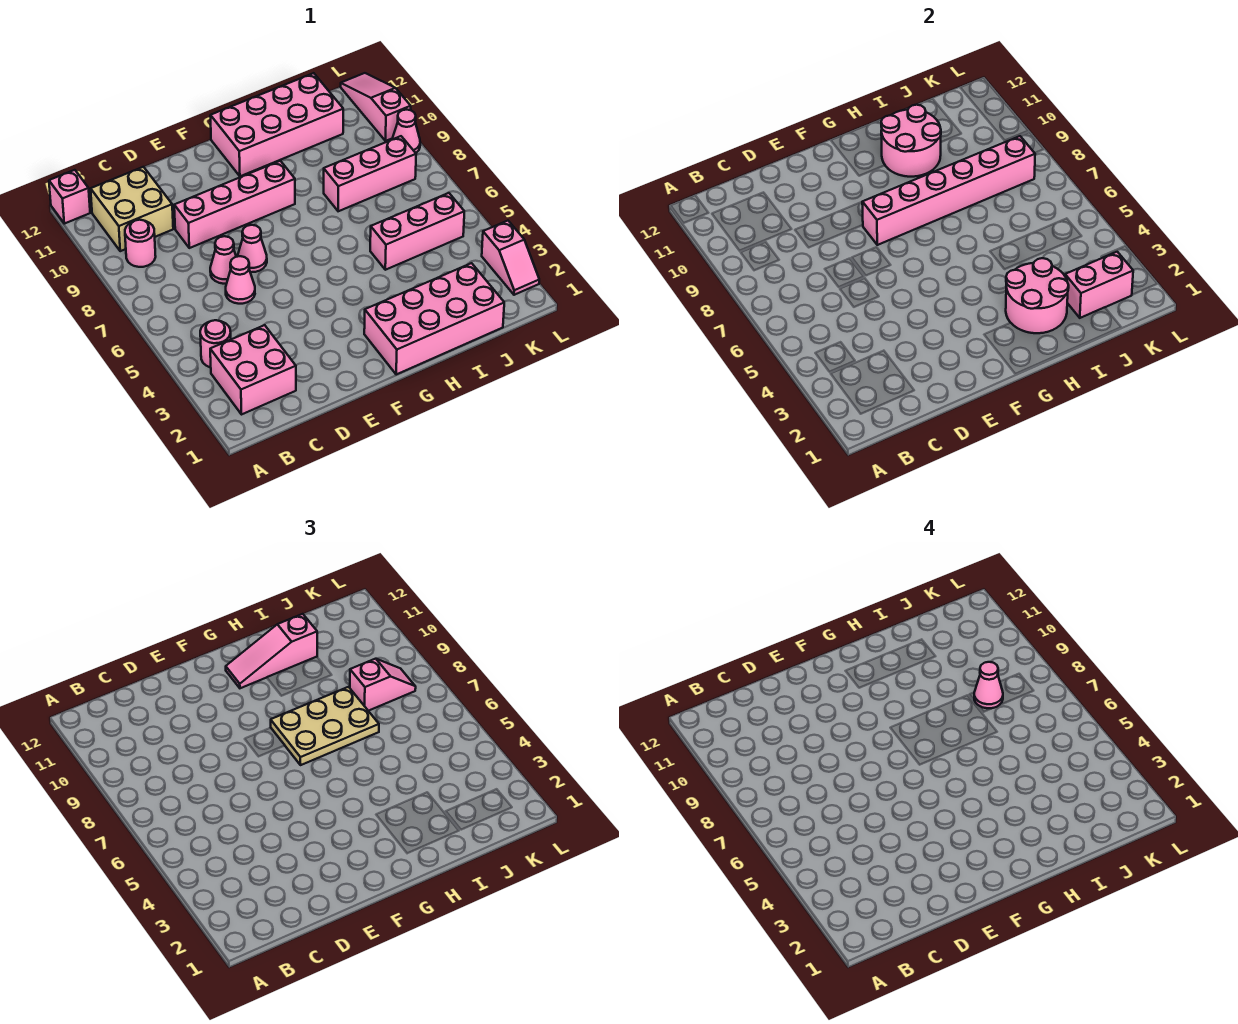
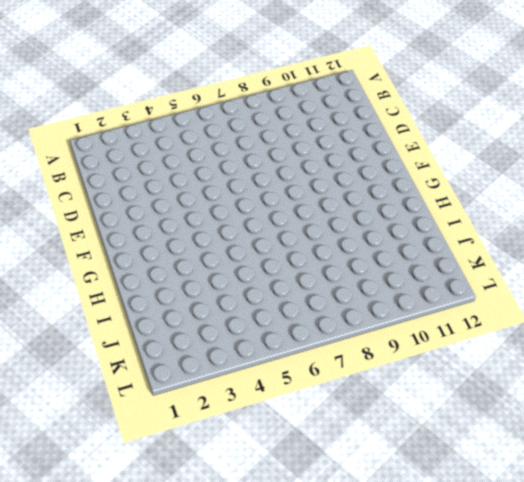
none -> pink 1x1 brick [49,170,90,224]
none -> pink 2x2 brick [210,325,296,414]
none -> pink 1x1 round brick [200,320,231,368]

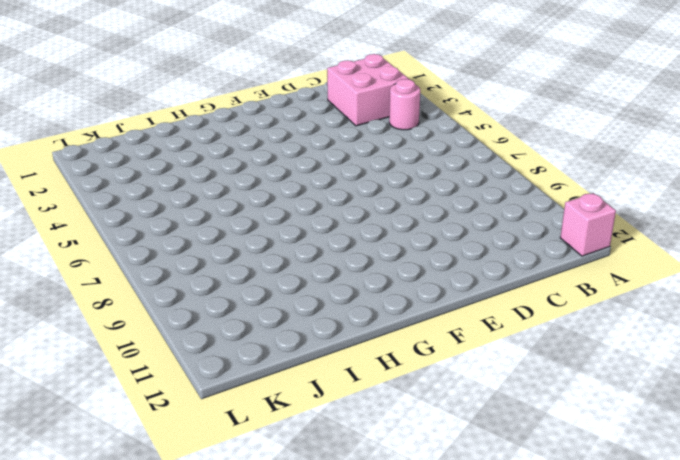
none -> pink 1x1 round brick [125,220,156,267]
none -> tan 2x2 brick [91,167,173,251]
none -> pink 1x1 cone [226,256,255,304]

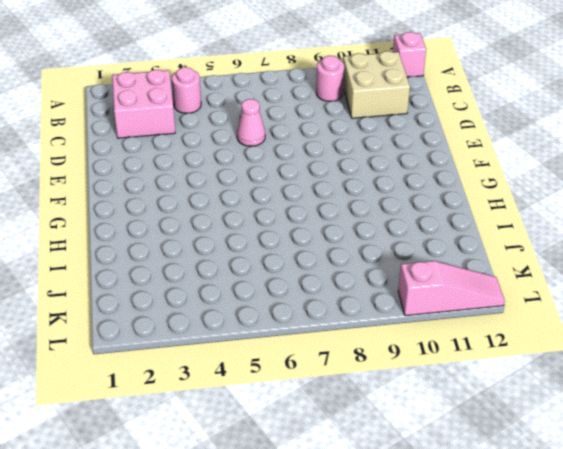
none -> pink 1x1 cone [210,236,236,284]
none -> pink 1x4 brick [174,161,295,248]
none -> pink 1x1 cone [237,225,267,272]

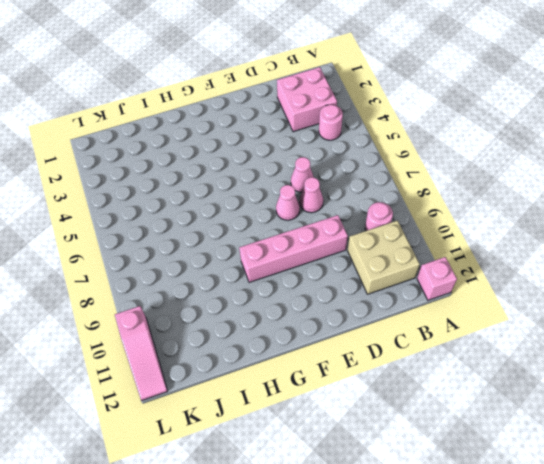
none -> pink 2x4 brick [364,263,504,374]
none -> pink 2x4 brick [210,73,343,176]
none -> pink 1x3 brick [370,193,464,270]

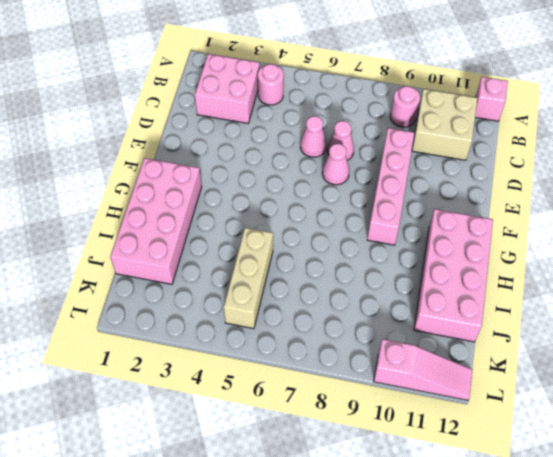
tan 1x3 brick [224,228,273,329] -> pink 1x3 brick [370,193,464,270]
none -> pink 1x3 brick [324,136,416,211]
none -> pink 1x2 slope [482,221,539,295]
none -> pink 1x1 cone [392,110,420,153]

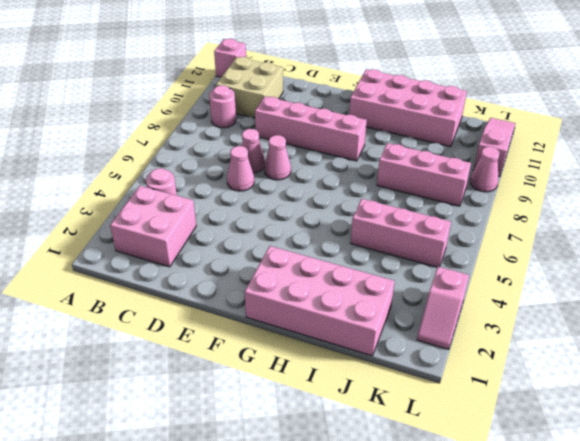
none -> pink 1x6 brick [862,136,1035,245]
none -> pink 2x2 round brick [1006,258,1069,333]
none -> pink 2x2 round brick [881,105,941,177]

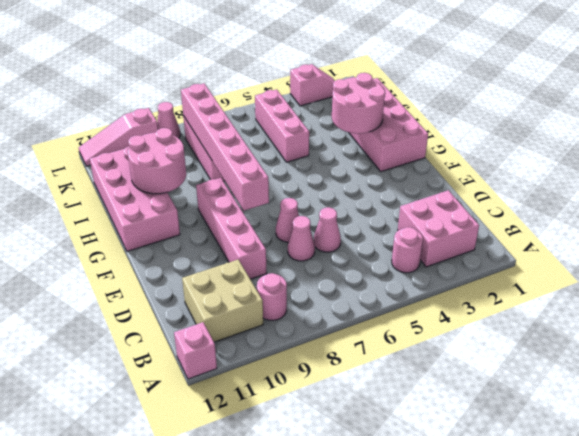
none -> pink 1x2 brick [1065,252,1133,318]
none -> tan 2x3 plate [271,687,379,765]
none -> pink 1x3 slope [226,614,317,688]

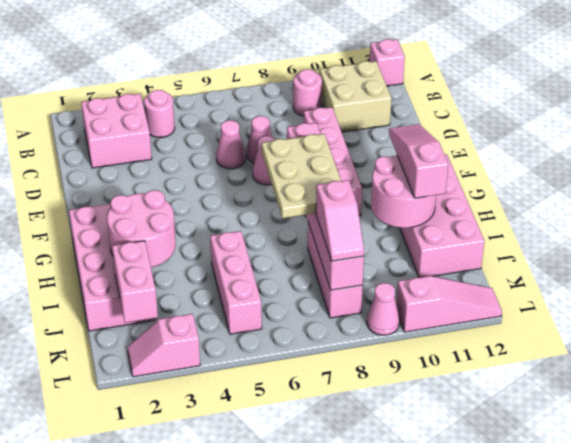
none -> pink 1x1 cone [974,662,1003,708]

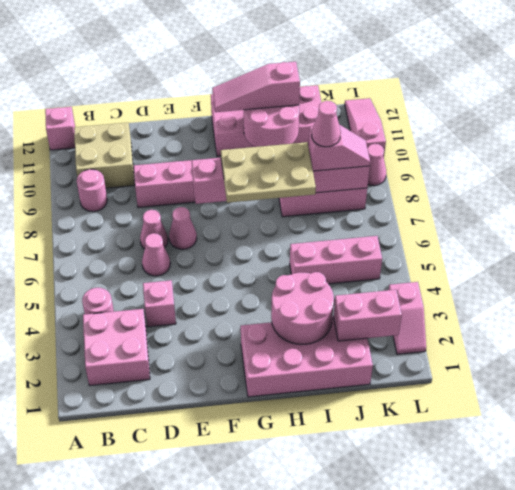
pink 1x1 brick [143,280,176,327] -> none

